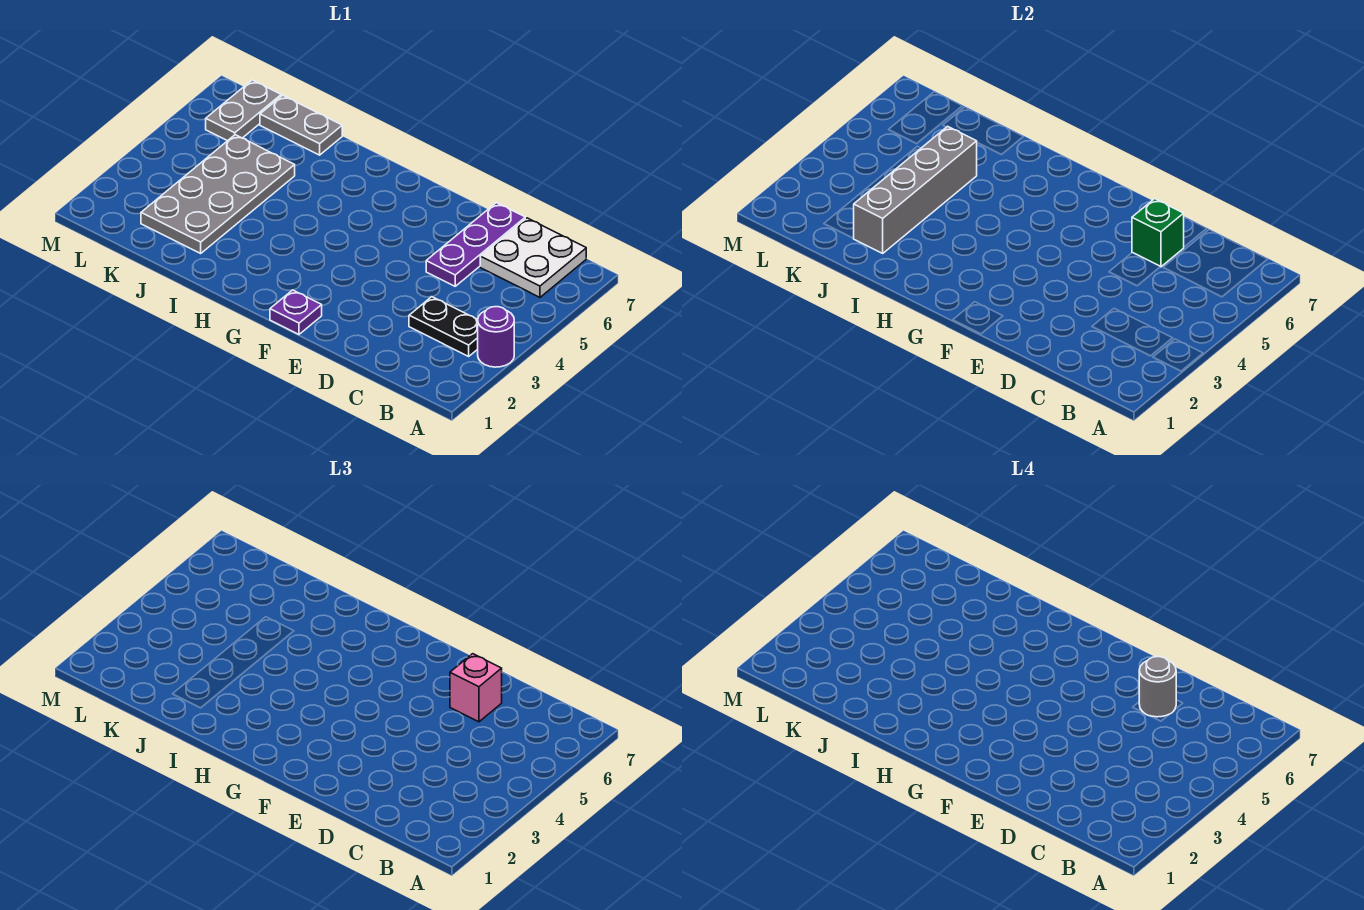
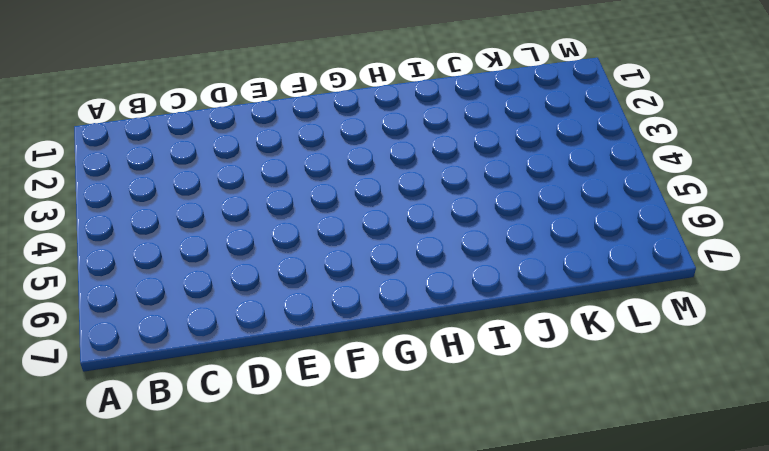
none -> purple 1x1 round brick [478,307,514,367]
none -> black 1x2 plate [409,297,478,356]
none -> white 2x2 plate [480,218,586,297]

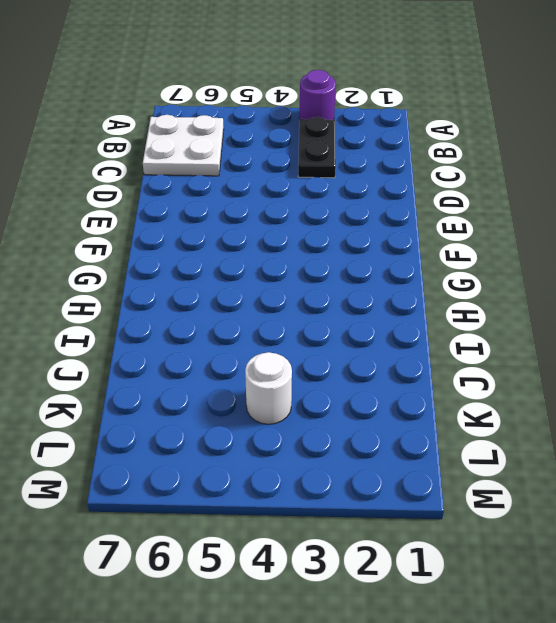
white 1x1 round brick [245,352,292,424] -> grey 2x4 plate [141,135,295,253]
none -> purple 1x3 plate [426,203,525,286]
none -> purple 1x1 plate [270,290,322,334]
none -> grey 1x2 plate [260,95,342,155]

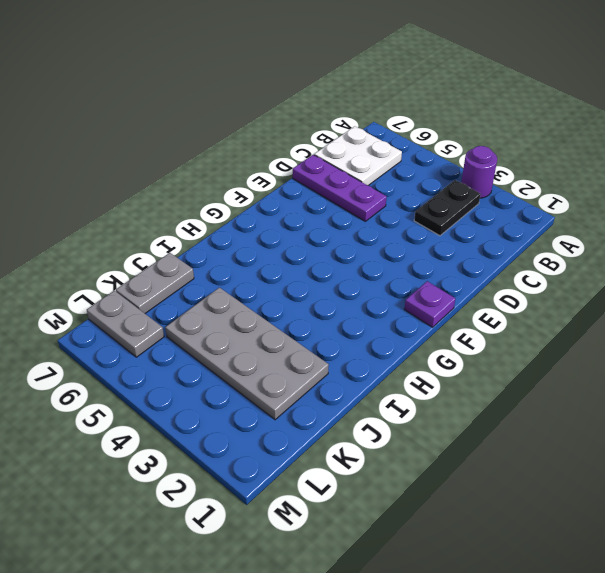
none -> green 1x1 brick [1132,199,1184,267]
none -> grey 1x4 brick [853,126,977,253]
none -> pink 1x1 brick [450,654,502,722]

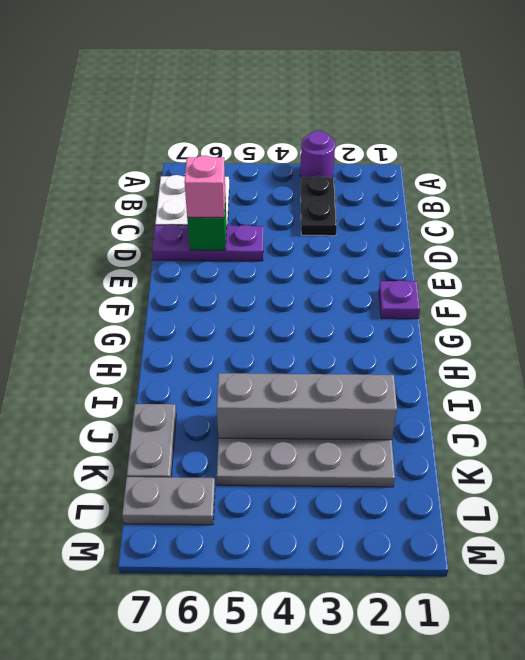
none -> grey 1x1 round brick [1139,657,1176,717]

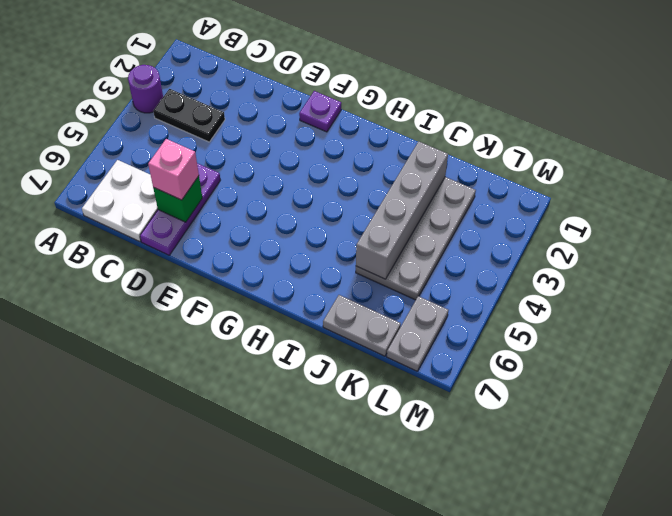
none -> grey 1x1 round brick [1139,657,1176,717]

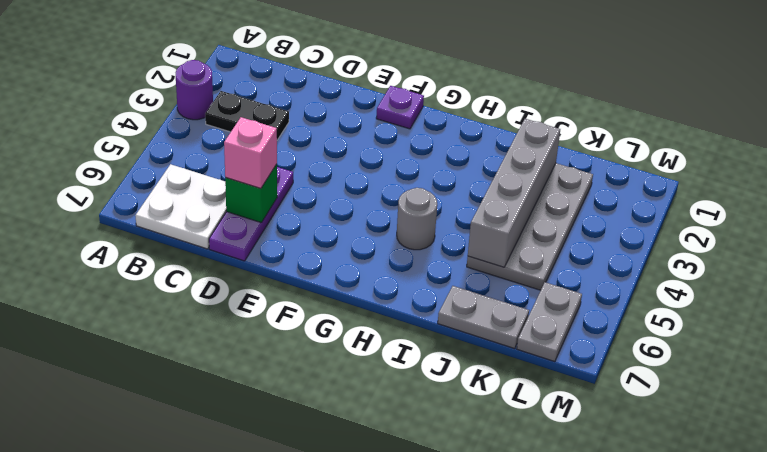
grey 1x1 round brick [397,188,437,250] -> grey 1x1 round brick moved to [1139,657,1176,717]

